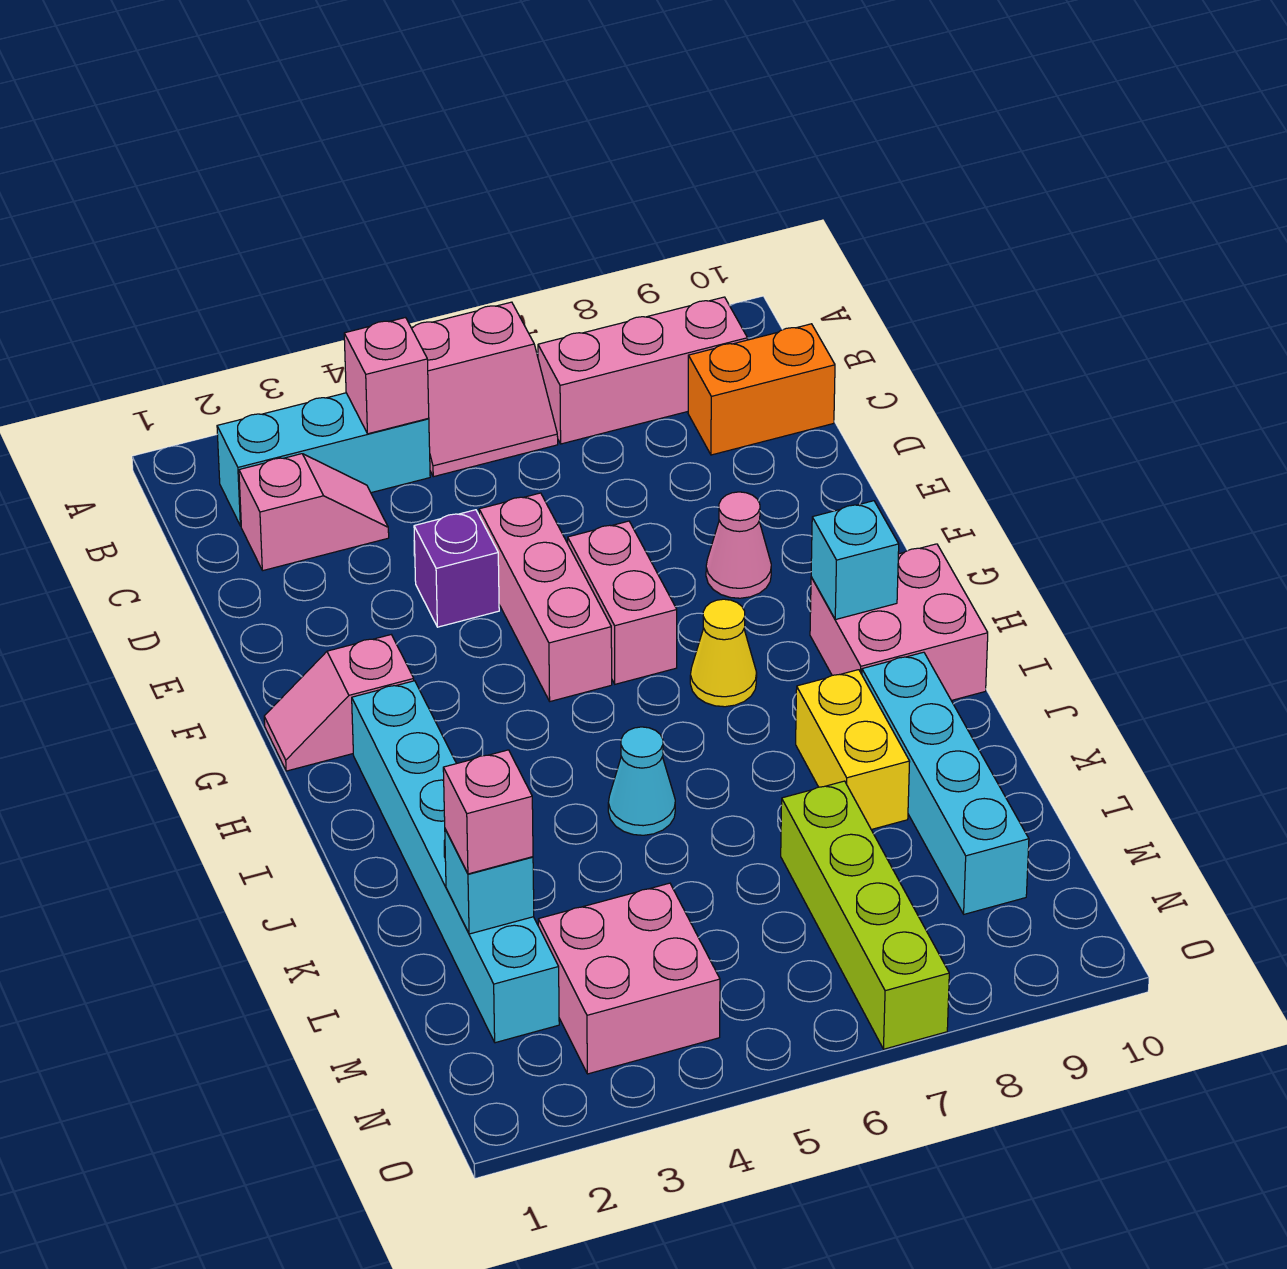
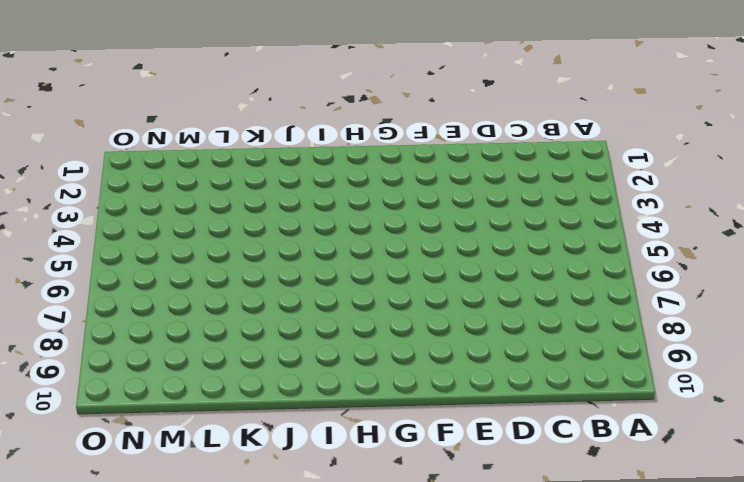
none -> pink 2x2 slope [411,302,558,477]
none -> cyan 1x3 brick [217,393,430,526]
none -> pink 1x3 brick [538,297,748,444]

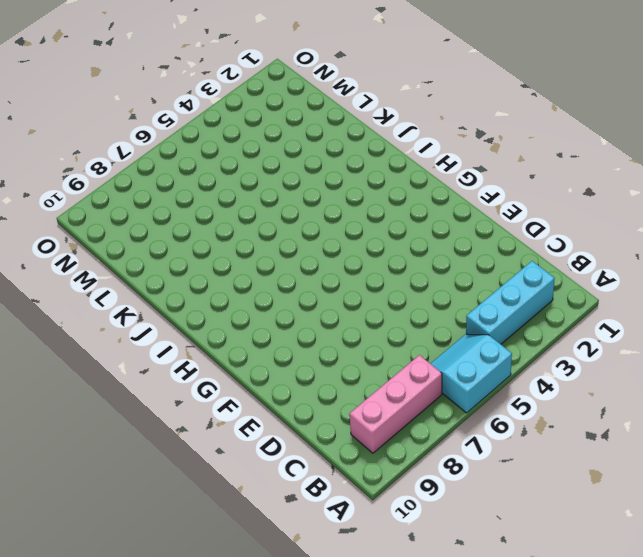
cyan 2x2 slope [431,334,512,413] -> pink 2x2 slope [411,302,558,477]
none -> pink 1x2 slope [239,454,389,571]
none -> orange 1x2 brick [688,324,835,455]
none -> purple 1x1 brick [414,510,499,627]

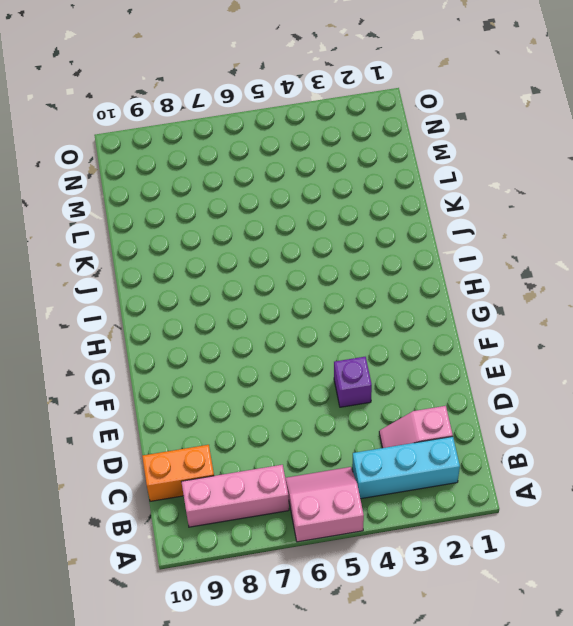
none -> pink 1x3 brick [479,493,612,701]
none -> pink 1x2 brick [568,521,677,684]
none -> pink 1x1 cone [706,492,771,598]

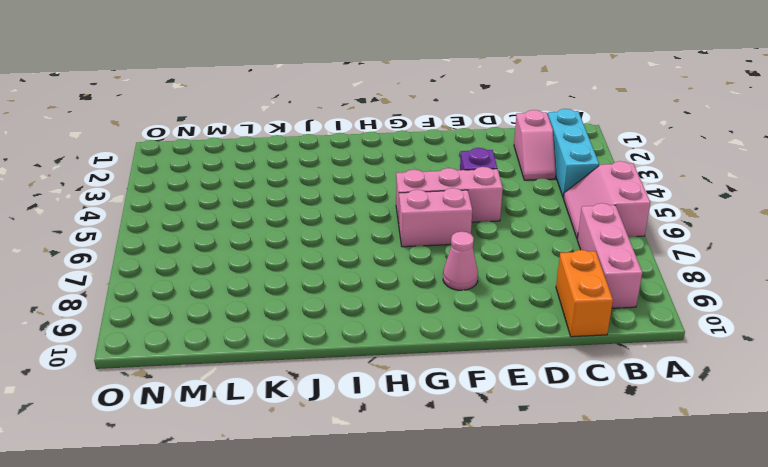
none -> pink 1x2 slope [264,635,414,771]
none -> cyan 1x6 brick [352,681,559,1043]
none -> yellow 1x1 cone [690,599,757,707]

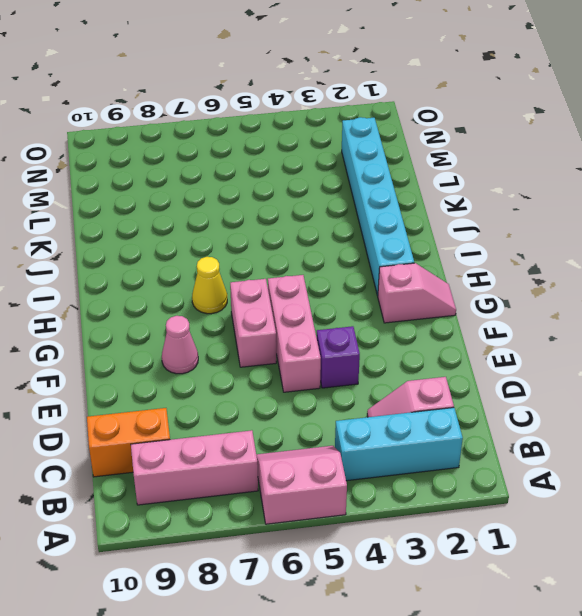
none -> pink 2x2 brick [810,544,988,701]
none -> cyan 1x1 cone [608,727,675,835]
none -> yellow 1x2 brick [796,670,910,830]

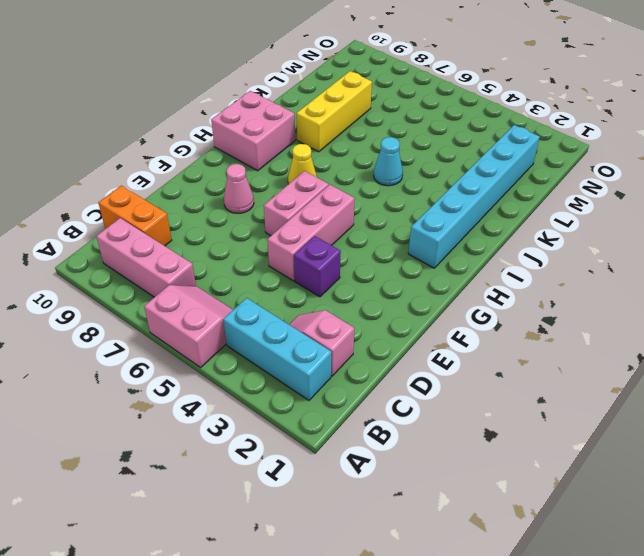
yellow 1x3 brick [296,71,372,152] -> yellow 1x2 brick [796,670,910,830]
none -> pink 1x2 slope [264,635,414,771]
none -> cyan 1x4 brick [862,652,1029,914]
none -> lime 1x4 brick [781,781,949,1049]

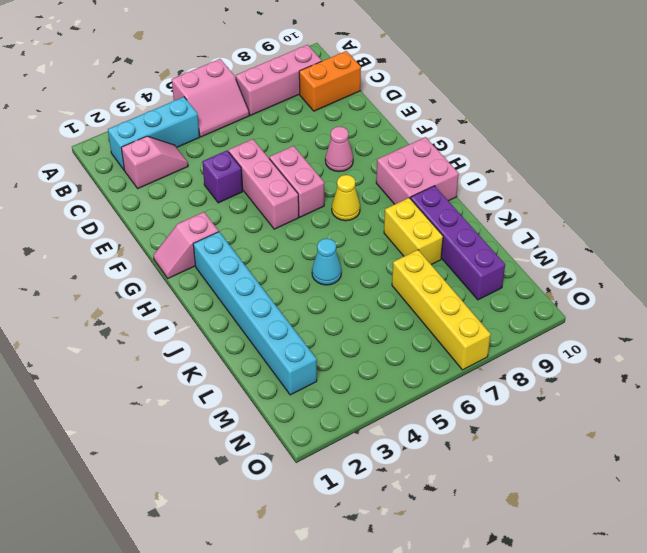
purple 1x4 brick [410,186,505,300] -> cyan 1x4 brick [862,652,1029,914]
yellow 1x4 brick [392,250,491,370] -> lime 1x4 brick [781,781,949,1049]
none -> pink 2x2 brick [538,883,720,1074]
none -> pink 1x1 brick [344,318,429,434]
none -> cyan 1x1 brick [811,501,899,620]

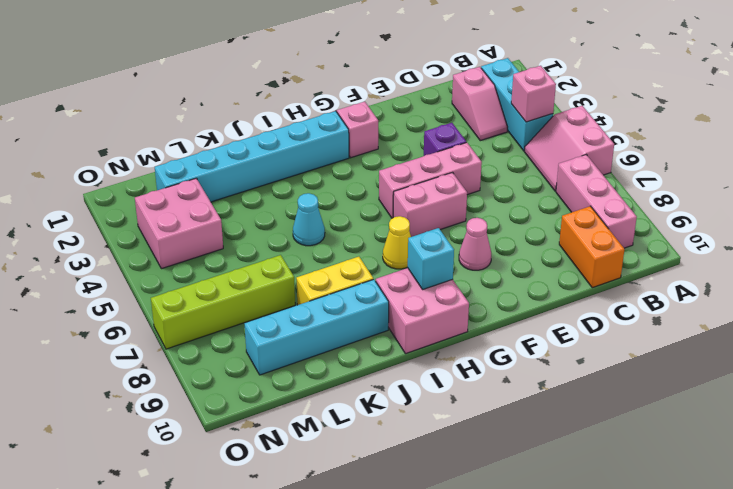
none -> cyan 1x1 brick [445,829,534,934]
none -> pink 1x1 brick [443,750,533,874]

